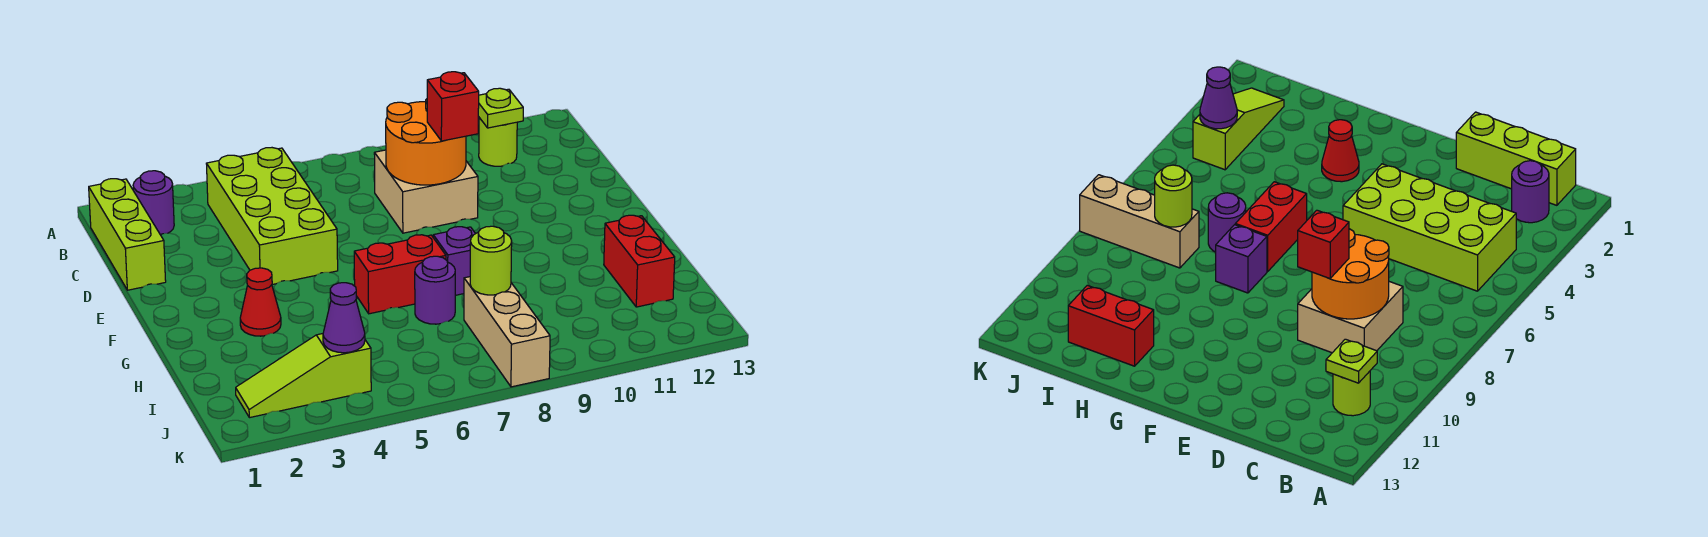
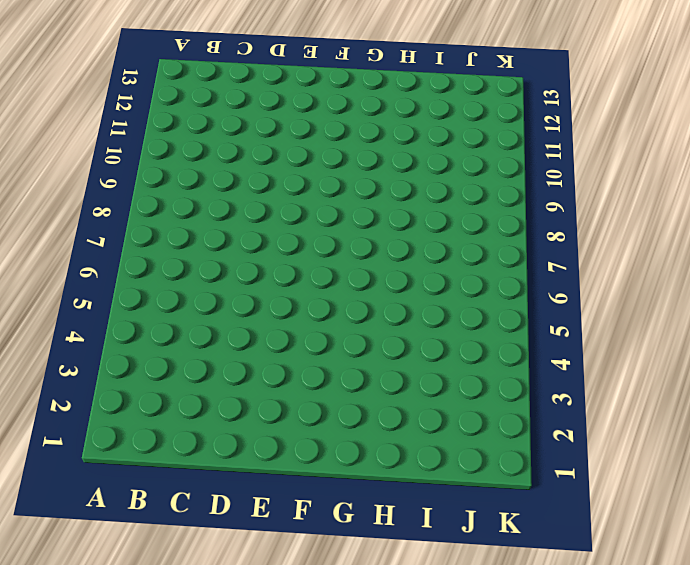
none -> lime 1x3 brick [89,179,166,290]
none -> purple 1x1 round brick [133,171,174,235]
none -> lime 2x4 brick [206,148,338,285]

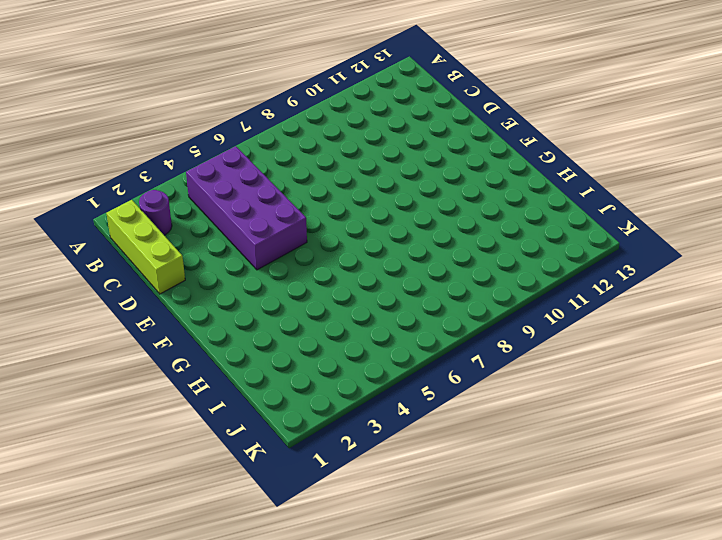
purple 2x4 brick [186,146,307,270] -> lime 2x4 brick [206,148,338,285]
none -> lime 1x1 round brick [479,118,517,166]
none -> tan 2x2 brick [374,150,478,233]
none -> red 1x1 cone [240,268,281,336]

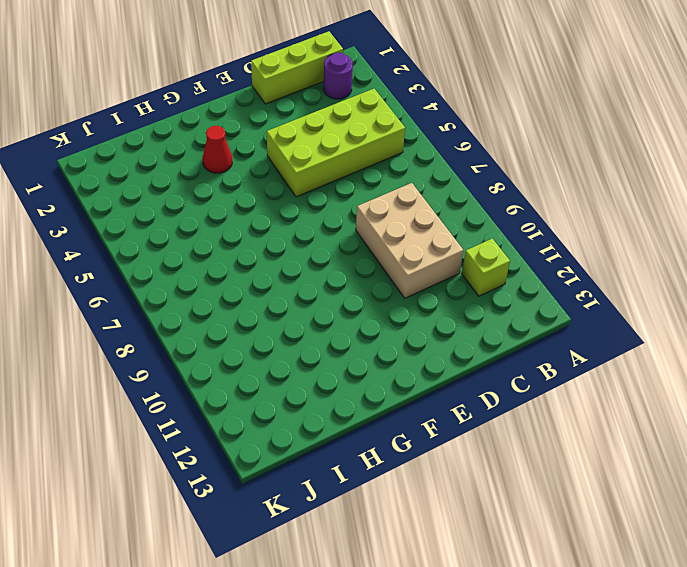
lime 1x1 brick [462,239,510,296] -> lime 1x1 round brick [479,118,517,166]
tan 2x3 brick [356,183,463,298] -> tan 2x2 brick [374,150,478,233]
none -> red 1x2 brick [354,235,446,314]
none -> purple 1x1 brick [433,227,475,295]
none -> purple 1x1 round brick [415,256,455,324]

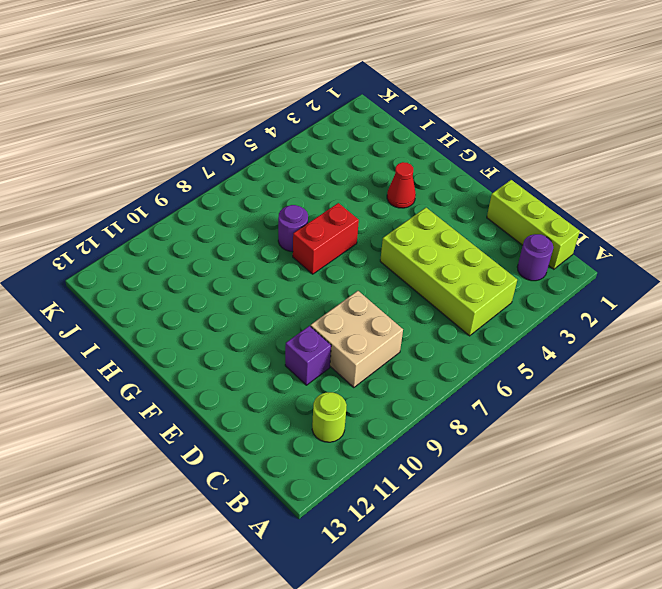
purple 1x1 brick [285,326,331,385] -> purple 1x1 brick moved to [433,227,475,295]
none -> red 1x2 brick [604,215,675,307]
none -> tan 1x3 brick [464,277,550,387]
none -> lime 1x3 slope [236,334,371,418]

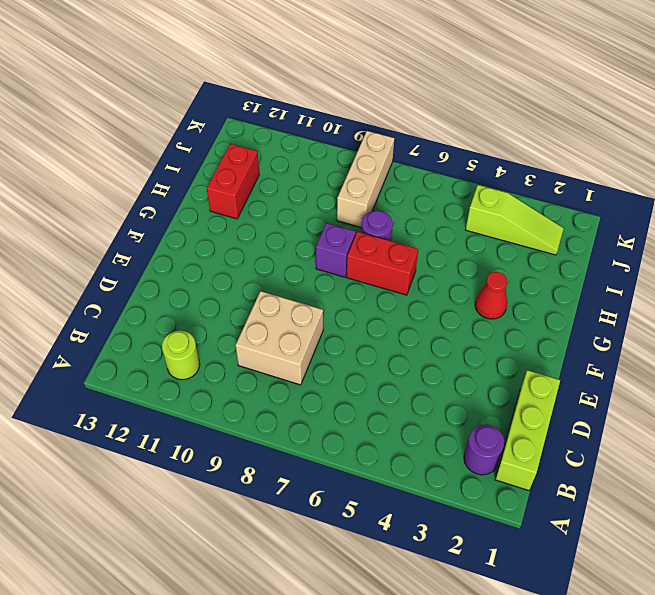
none -> lime 2x4 brick [206,148,338,285]
none -> lime 1x1 plate [478,88,523,128]
none -> orange 2x2 round brick [386,99,466,185]

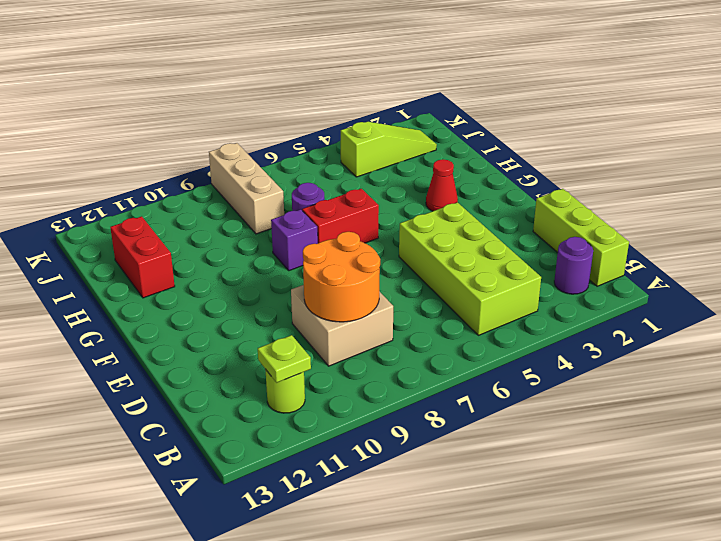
none -> lime 1x1 round brick [470,226,512,295]
none -> purple 1x1 cone [323,283,365,353]
none -> red 1x1 brick [427,72,479,141]

